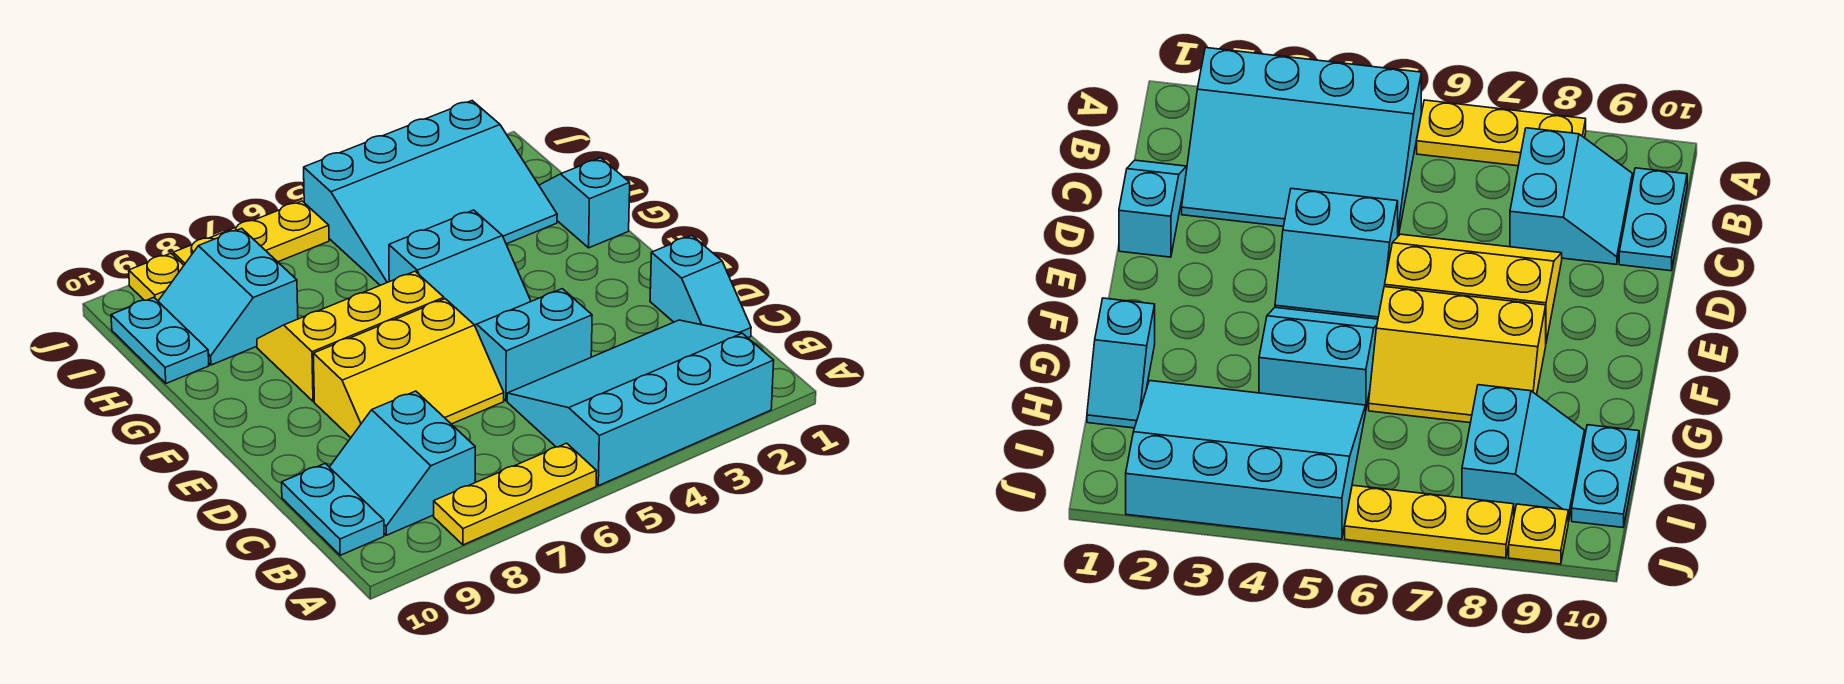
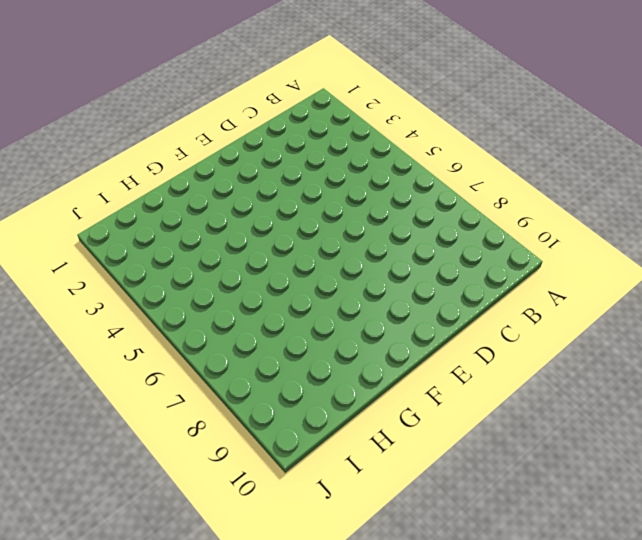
none -> cyan 3x4 slope [507,320,774,486]
none -> yellow 1x3 plate [434,443,596,545]
none -> cyan 2x2 slope [330,391,475,535]

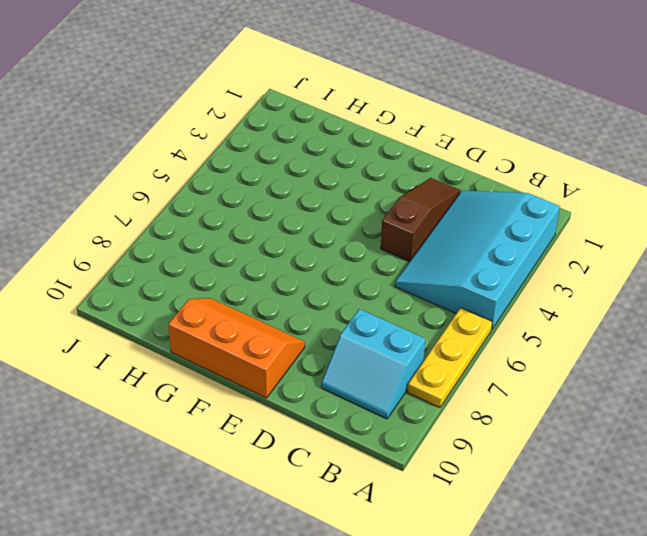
brown 1x3 slope [381,178,460,262] -> cyan 2x2 slope [475,289,592,401]
orange 2x3 slope [168,298,305,398] -> none
none -> cyan 1x2 plate [282,463,384,555]
none -> cyan 1x2 slope [650,236,751,338]
none -> yellow 2x3 slope [313,299,504,437]

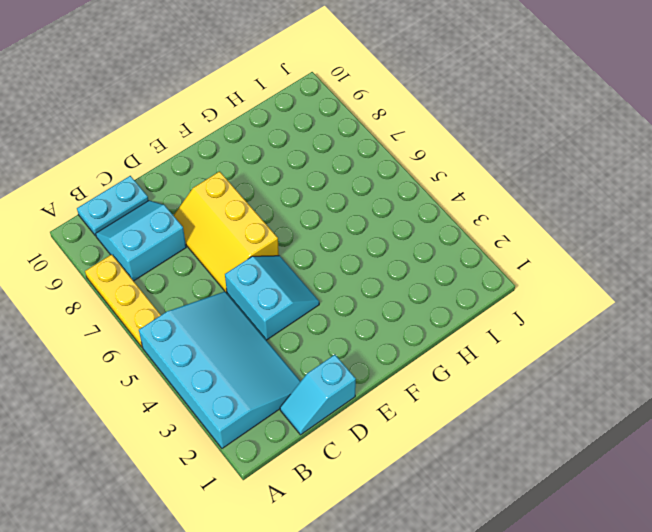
none -> cyan 2x2 slope [389,210,531,325]
none -> yellow 2x3 slope [257,271,444,402]
none -> cyan 1x2 slope [539,158,630,248]

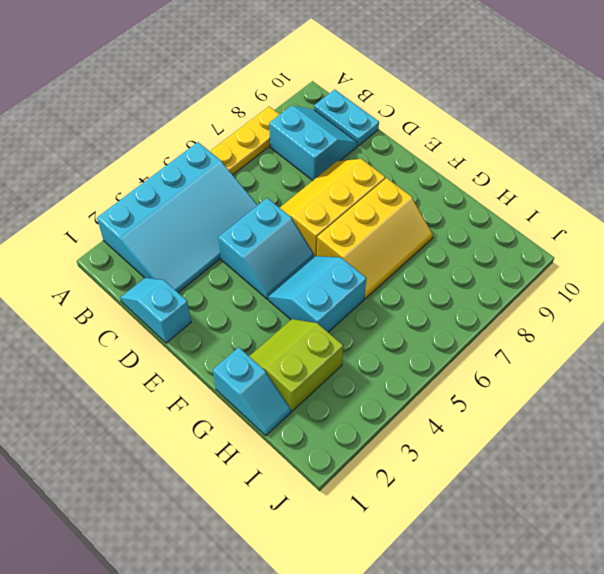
lime 2x2 slope [249,319,343,411] -> cyan 3x4 slope [304,101,557,285]
none -> cyan 2x2 slope [158,228,298,365]
none -> cyan 1x2 plate [111,297,209,383]
none -> yellow 1x3 plate [173,201,329,265]

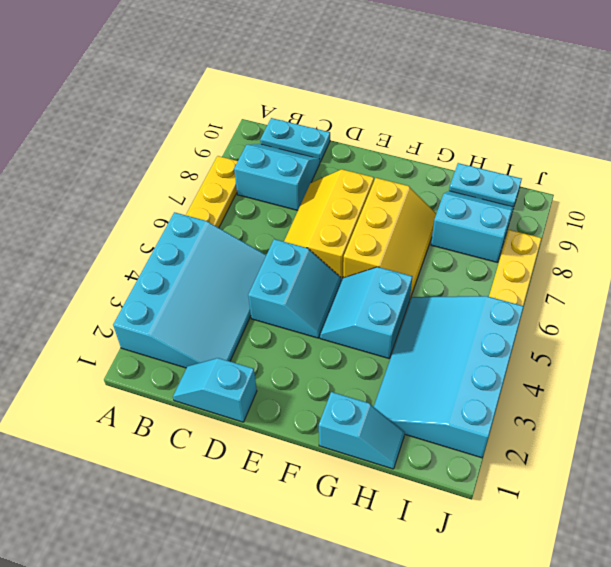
none -> yellow 1x1 plate [129,253,184,301]

